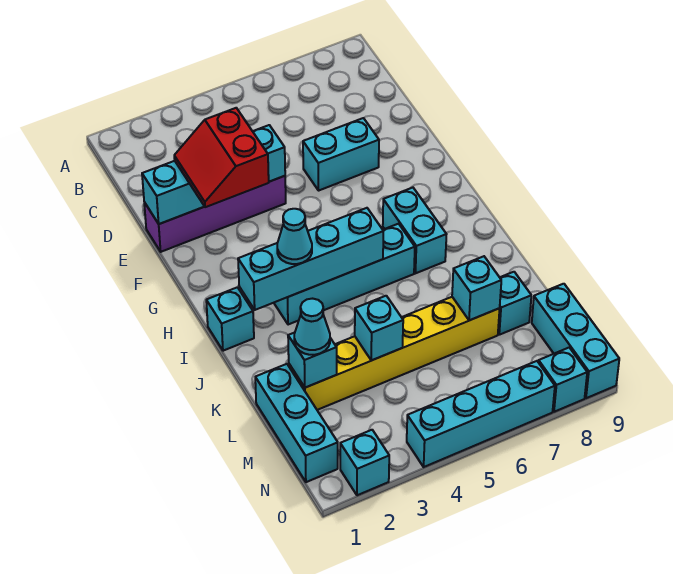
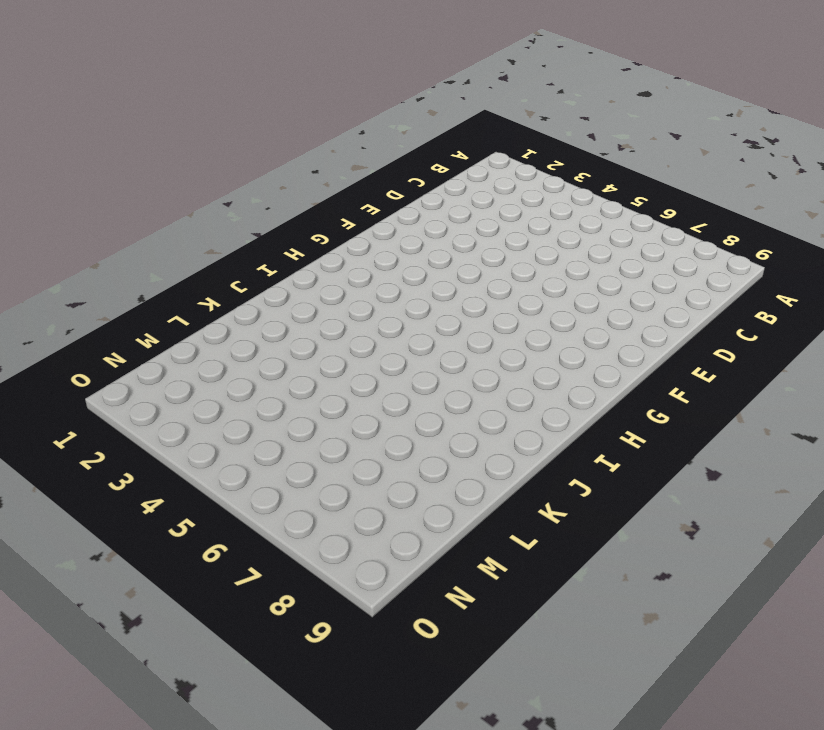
none -> purple 1x4 brick [144,176,286,252]
none -> cyan 1x2 brick [303,118,379,191]
none -> cyan 1x2 brick [383,188,447,273]

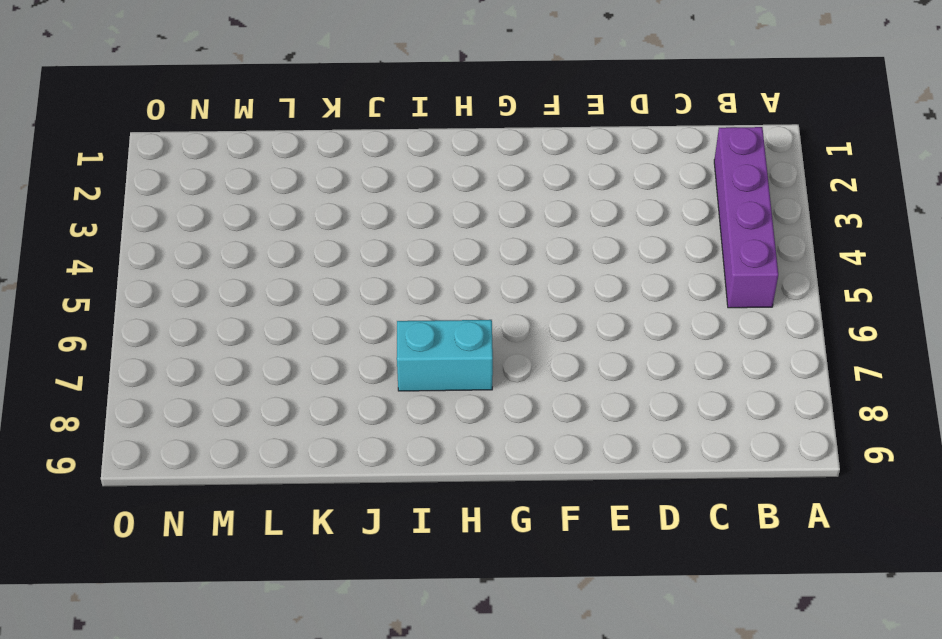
purple 1x4 brick [714,127,778,308] -> purple 1x4 brick moved to [144,176,286,252]
none -> cyan 1x2 brick [303,118,379,191]
none -> cyan 1x1 brick [206,287,254,351]
none -> cyan 1x4 brick [274,224,415,325]

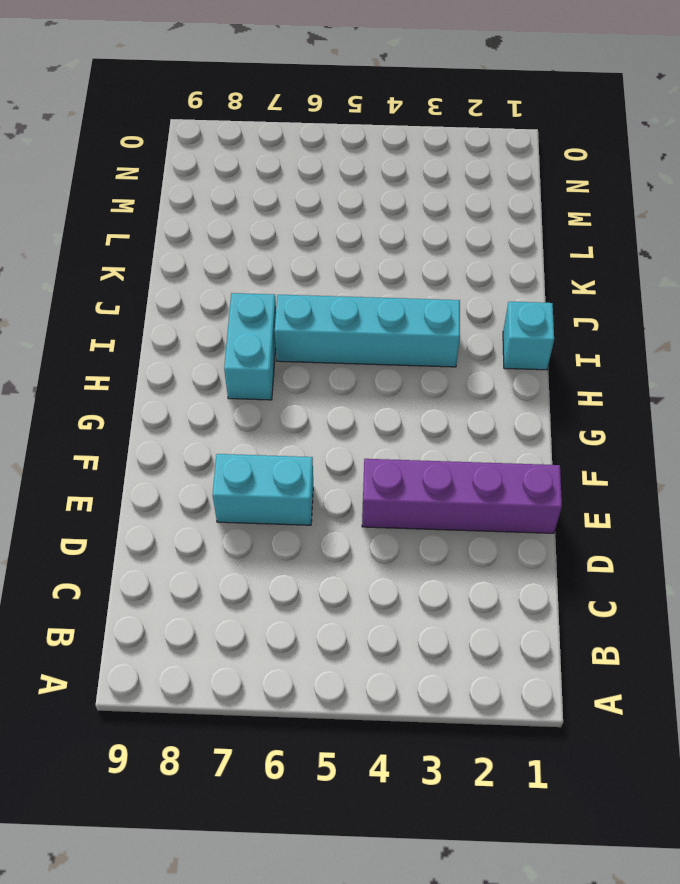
none -> cyan 1x3 brick [255,364,338,482]
none -> yellow 1x6 brick [289,297,500,410]
none -> cyan 1x1 brick [498,272,531,335]

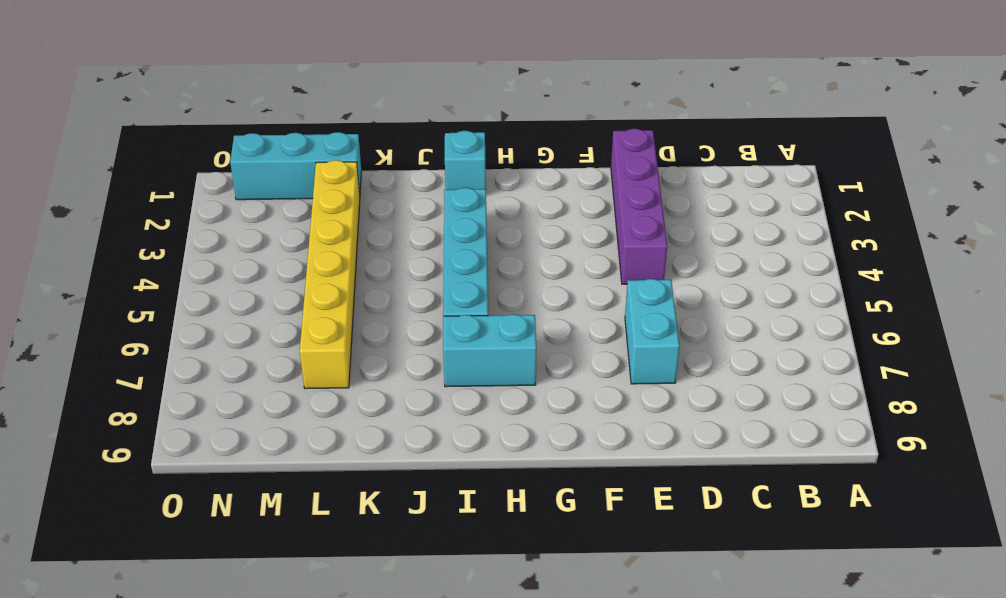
none -> cyan 1x1 brick [498,272,531,335]
none -> cyan 1x3 brick [532,284,619,398]
none -> cyan 1x1 brick [340,430,389,495]

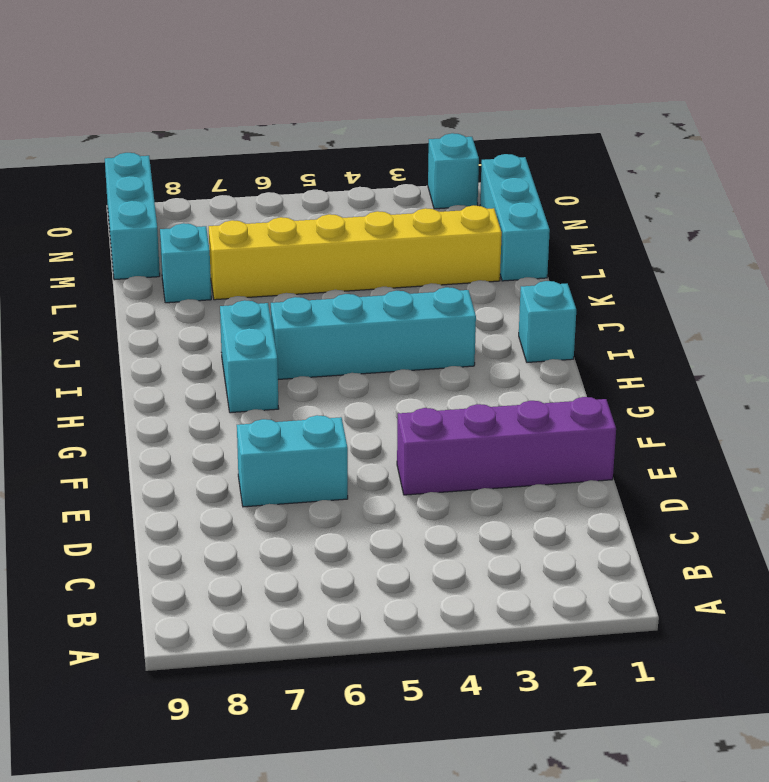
none -> cyan 1x4 brick [407,361,555,467]
none -> cyan 1x1 brick [538,348,587,412]
none -> cyan 1x4 brick [142,125,285,224]

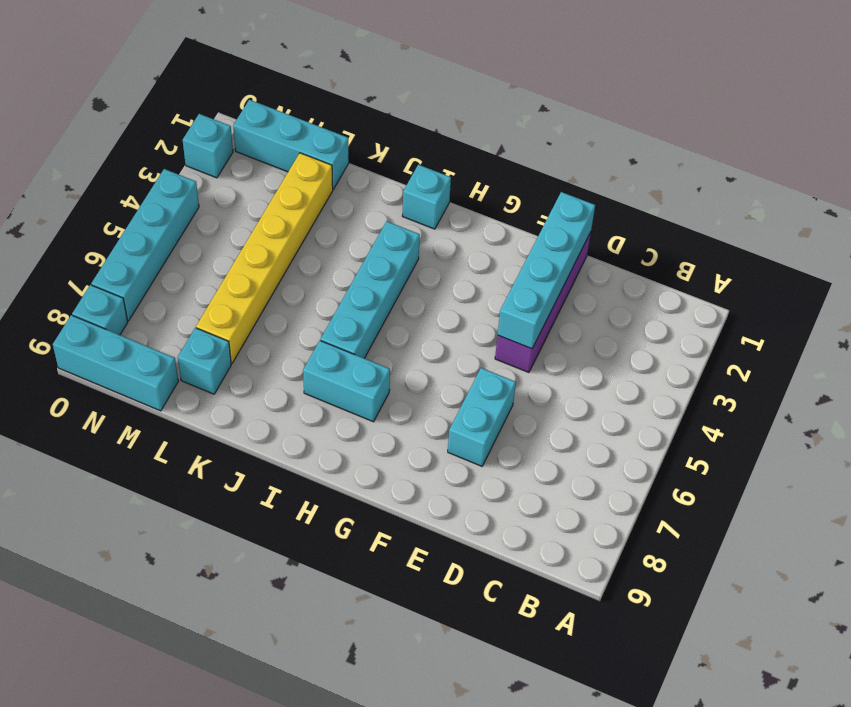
none -> cyan 1x4 brick [238,208,383,310]
none -> cyan 1x1 brick [288,333,337,388]
none -> cyan 1x1 brick [355,296,403,360]

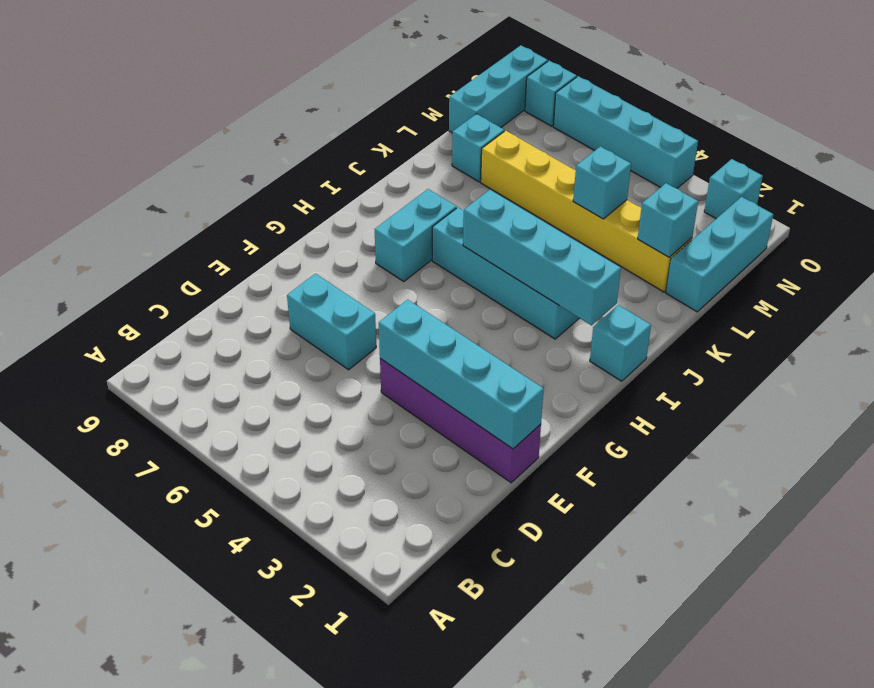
none -> cyan 1x1 brick [452,256,501,320]
none -> red 2x2 slope [174,108,269,207]
none -> cyan 1x1 cone [277,209,312,264]

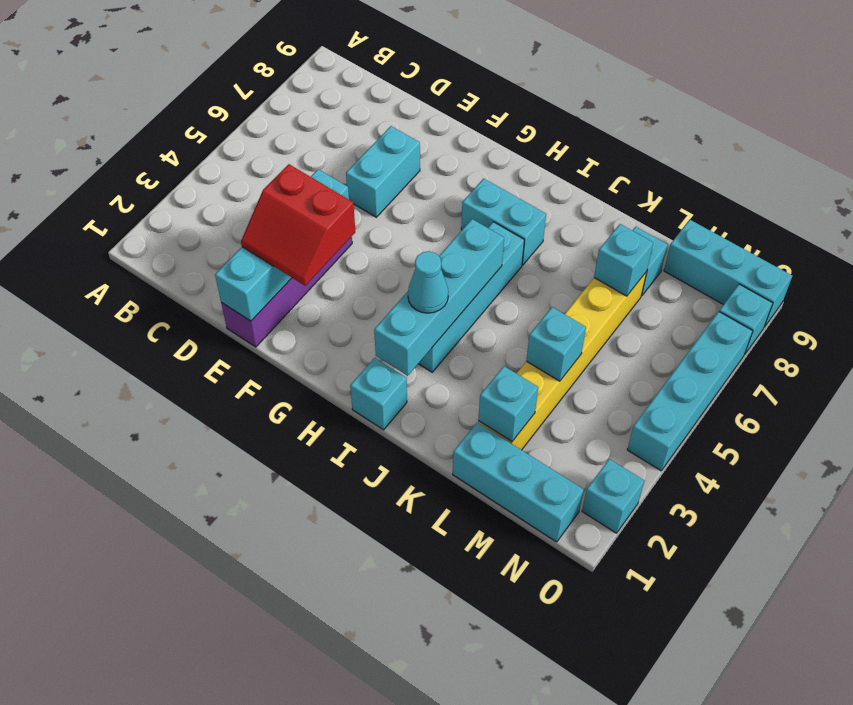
none -> cyan 1x1 cone [294,299,330,355]

